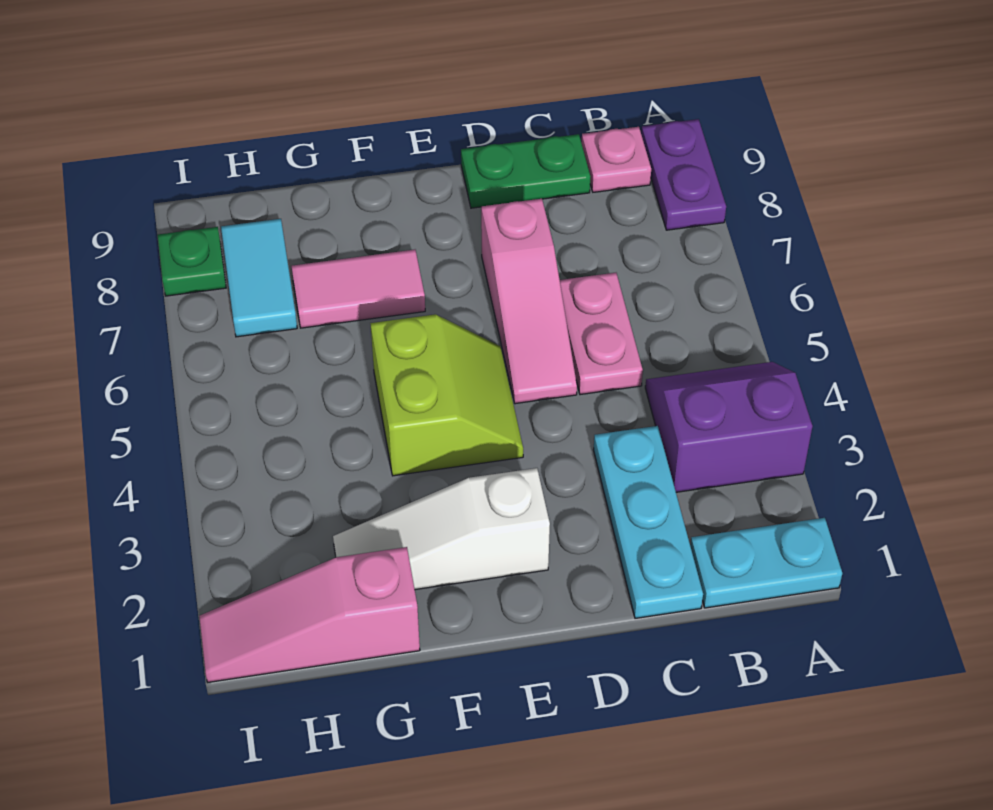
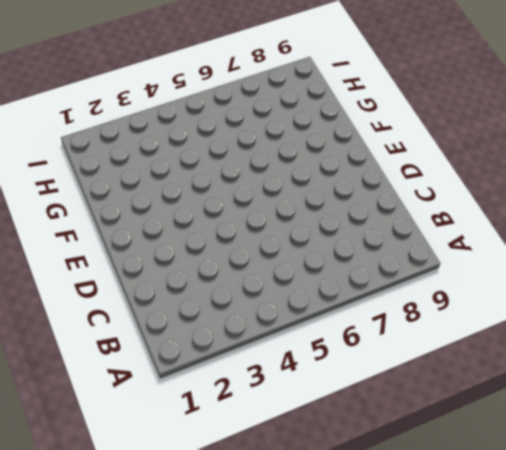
none -> cyan 1x2 plate [690,518,842,608]
none -> purple 2x2 slope [645,362,813,492]
none -> purple 1x2 plate [641,119,726,230]

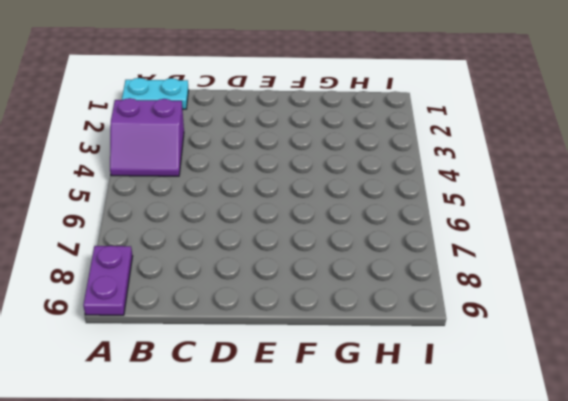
none -> pink 1x1 plate [582,127,651,192]
none -> cyan 1x3 plate [593,426,703,618]
none -> pink 1x2 plate [560,273,643,395]

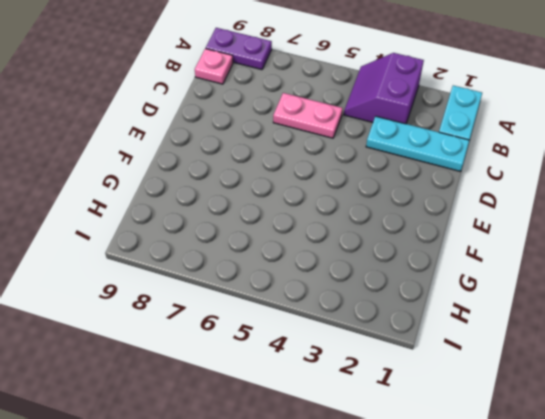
none -> green 1x2 plate [461,134,590,208]
none -> pink 1x3 slope [481,199,577,404]
none -> white 1x3 slope [333,468,550,590]

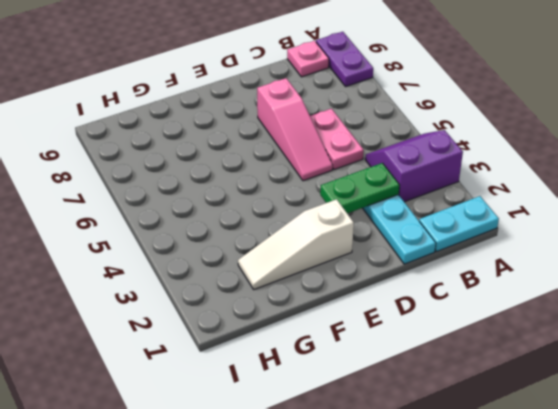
green 1x2 plate [320,163,399,213] -> green 1x2 plate moved to [461,134,590,208]
none -> lime 2x2 slope [370,314,523,476]
none -> pink 1x2 tile [291,250,425,328]
none -> pink 1x3 slope [199,547,420,682]

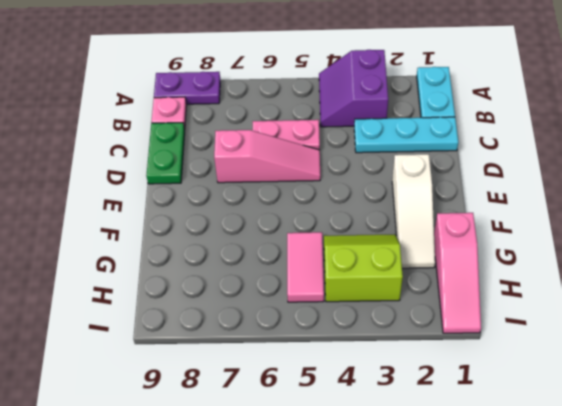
lime 2x2 slope [324,234,403,302] -> lime 2x2 slope moved to [370,314,523,476]
pink 1x2 tile [287,232,324,302] -> pink 1x2 tile moved to [291,250,425,328]
none -> cyan 1x2 tile [221,219,297,337]
none -> green 1x1 plate [158,227,226,296]

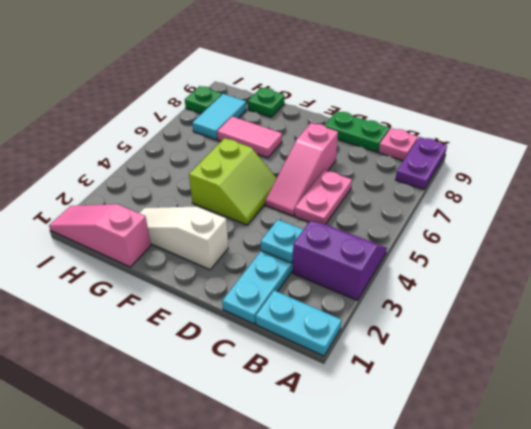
cyan 1x1 plate [261,220,303,263] -> none
green 1x1 plate [248,87,284,117] -> none

